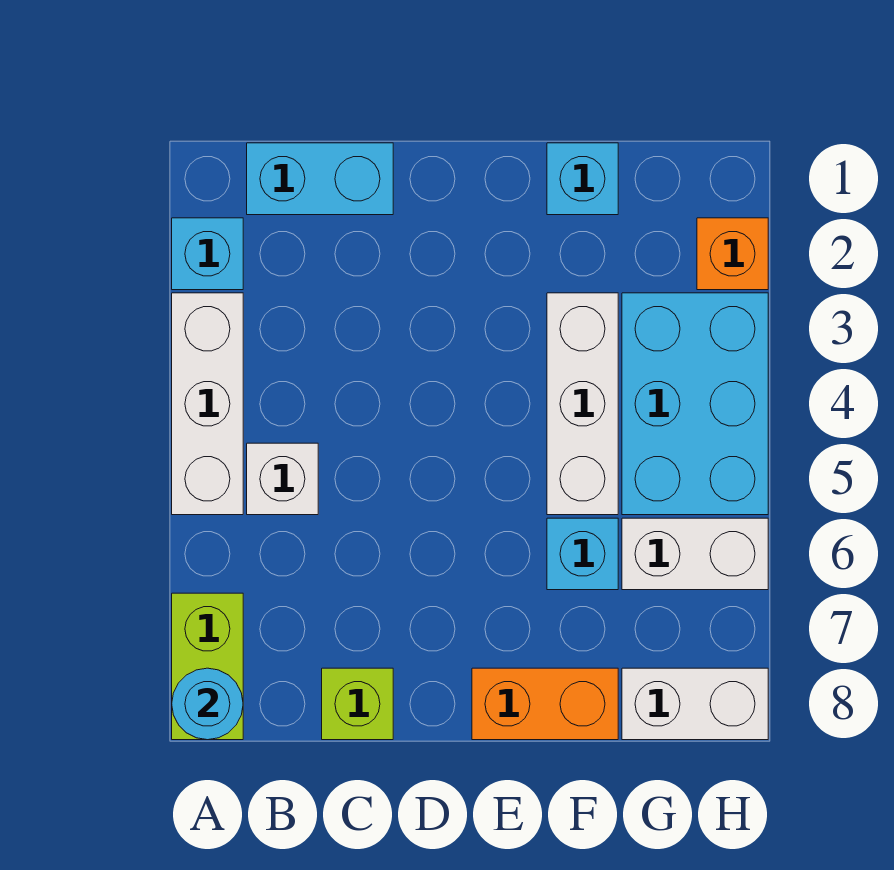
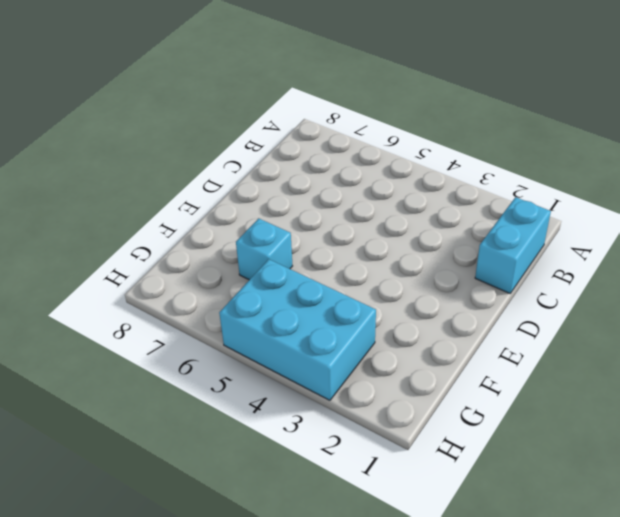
none -> cyan 1x1 brick [172,218,243,290]
none -> white 1x3 brick [172,293,243,515]
none -> lime 1x2 brick [172,593,243,740]

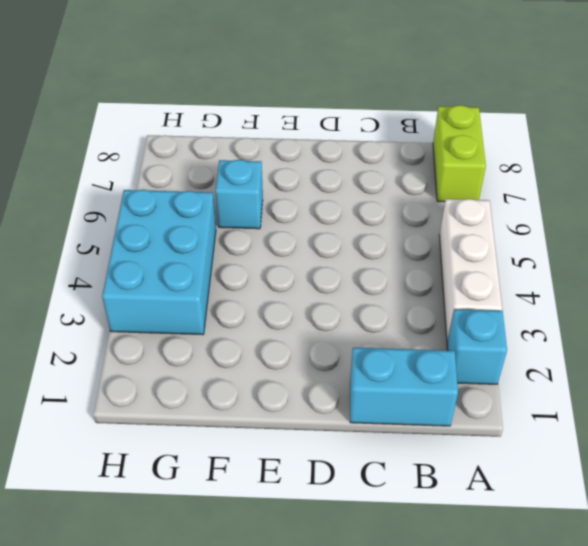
none -> white 1x1 brick [247,443,318,515]
none -> lime 1x1 brick [322,668,393,740]
none -> orange 1x2 brick [472,668,618,740]

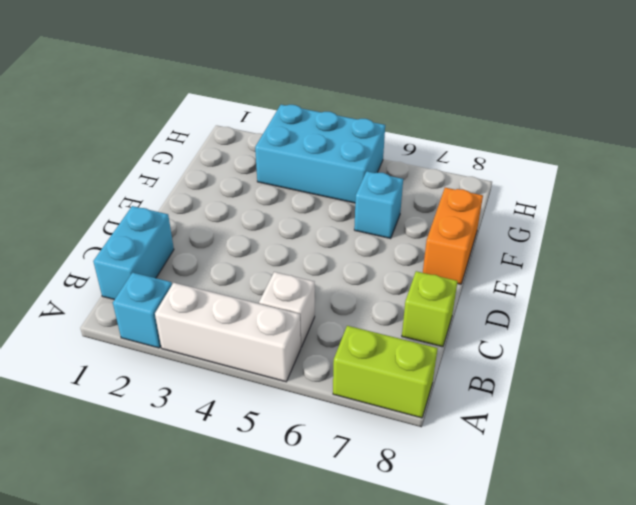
none -> cyan 1x1 brick [547,143,618,215]
none -> white 1x3 brick [547,293,618,515]
none -> white 1x2 brick [622,518,768,590]

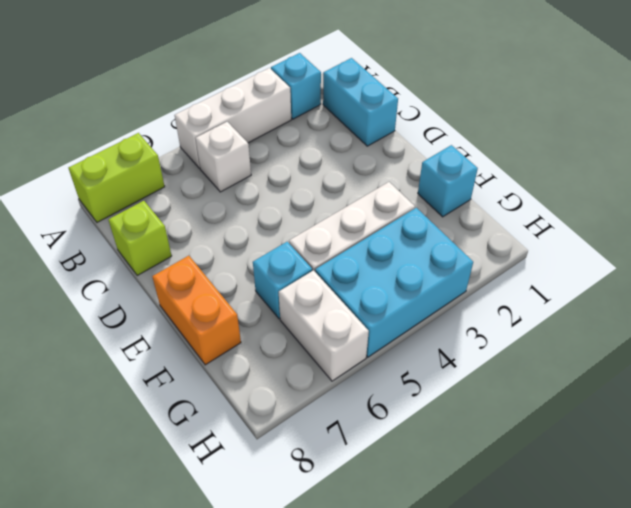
none -> white 1x2 brick [622,668,768,740]
none -> orange 1x1 brick [697,218,768,290]
none -> cyan 1x1 round brick [172,668,243,740]

